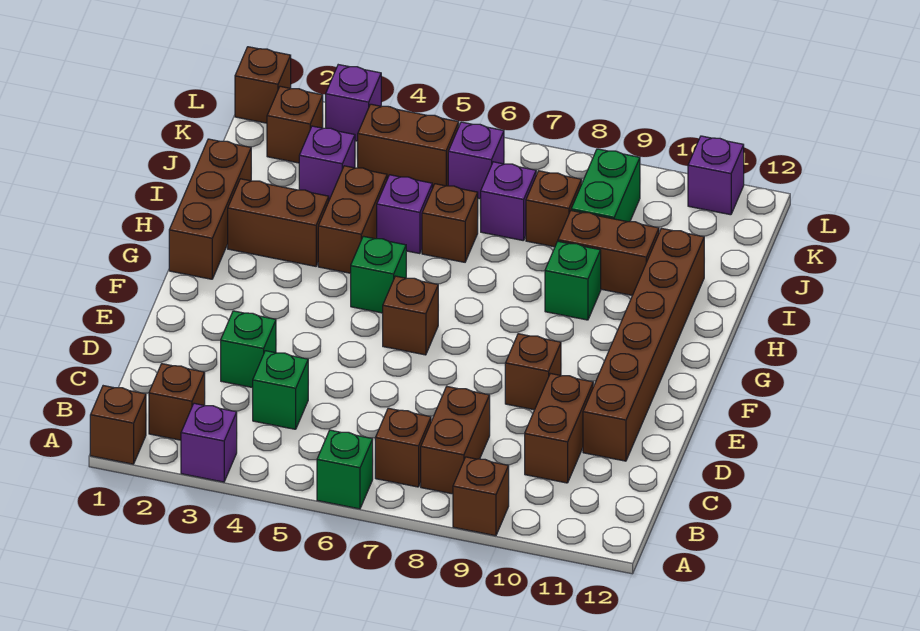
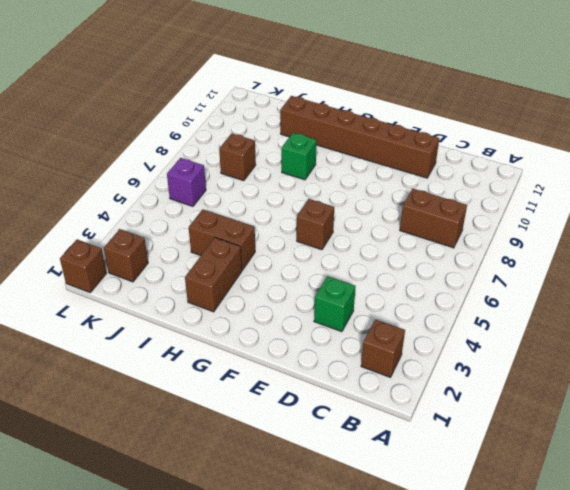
none -> brown 1x1 brick [90,386,146,464]
none -> purple 1x1 brick [181,403,237,482]
none -> green 1x1 brick [317,430,373,509]
none -> brown 1x1 brick [453,457,509,536]

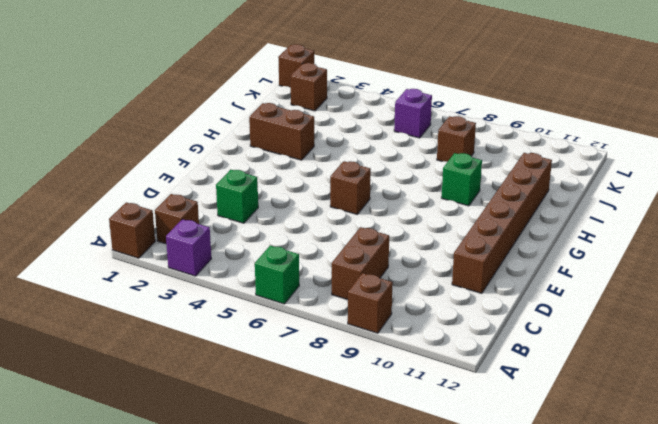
none -> brown 1x1 brick [375,408,431,487]
none -> green 1x1 brick [253,351,308,429]
none -> brown 1x2 brick [525,373,593,483]
none -> brown 1x1 brick [505,334,561,410]

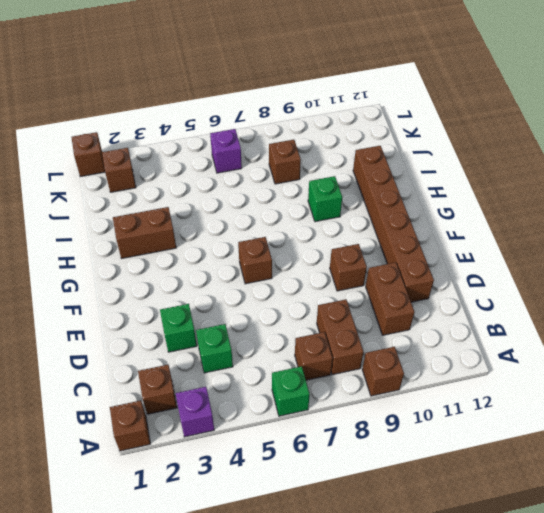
none -> brown 1x3 brick [169,139,251,279]
none -> green 1x1 brick [351,236,406,313]
none -> brown 1x2 brick [318,166,387,273]
none -> purple 1x1 brick [377,175,432,254]

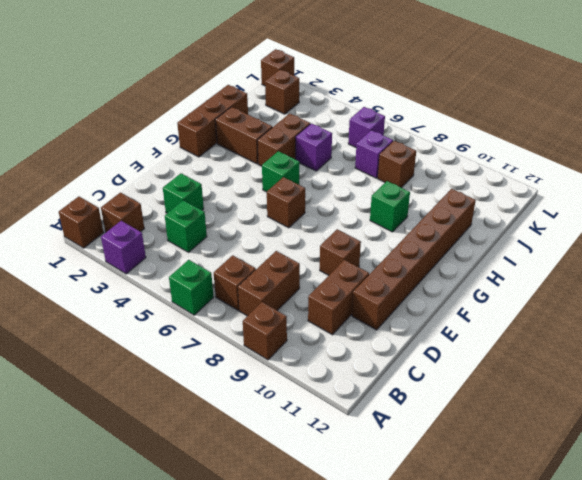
none -> brown 1x1 brick [422,184,478,262]
none -> brown 1x2 brick [558,211,659,295]
none -> purple 1x1 brick [299,126,355,200]
none -> green 1x2 brick [571,149,640,222]

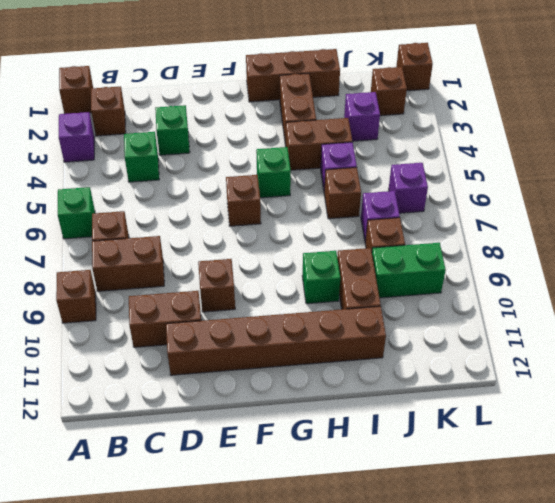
none -> brown 1x2 brick [358,104,459,188]
none -> purple 1x1 brick [326,65,381,141]
none -> purple 1x1 brick [688,136,744,215]

